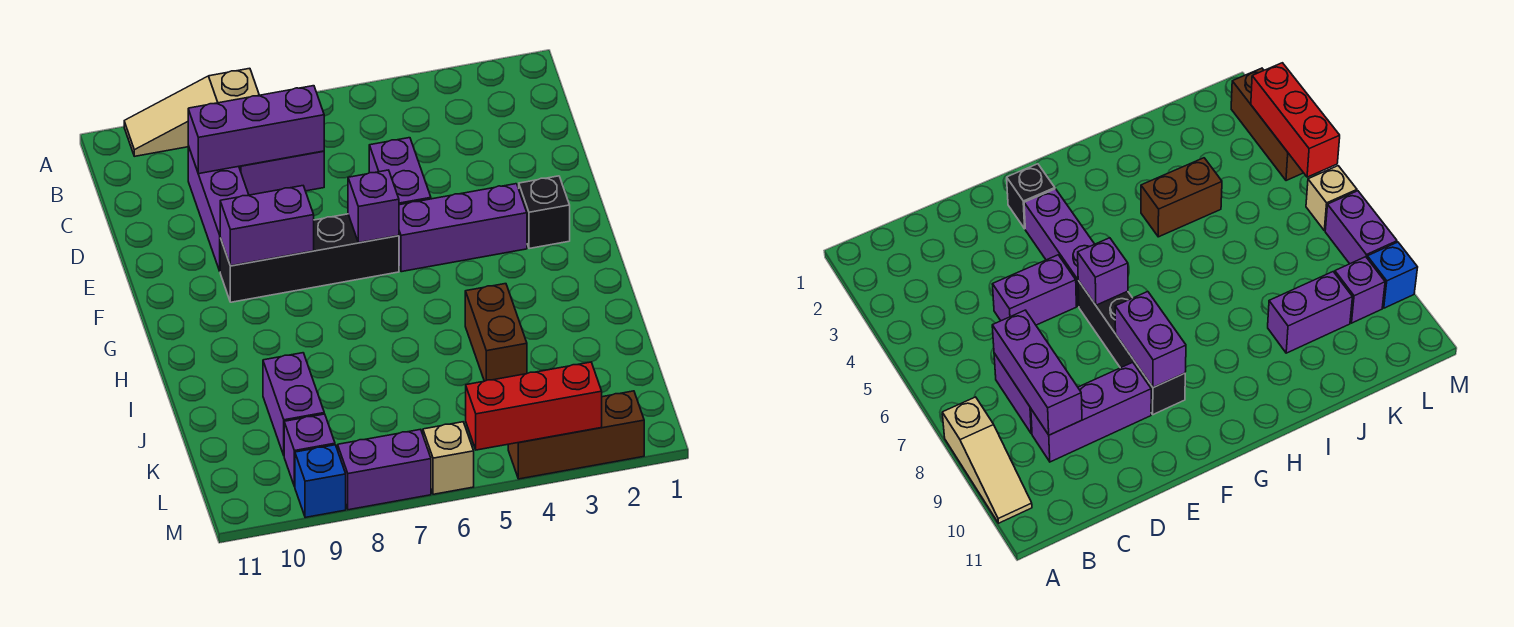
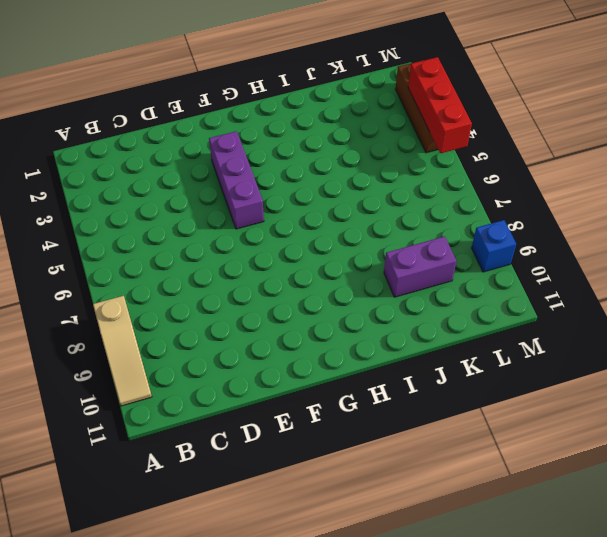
none -> purple 1x2 brick [239,151,324,195]
none -> purple 1x3 brick [188,146,249,271]
none -> purple 1x2 brick [369,138,431,205]

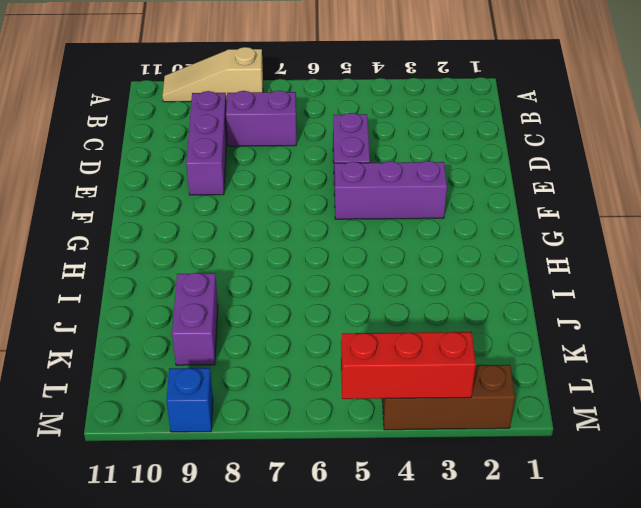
none -> black 1x1 brick [519,176,570,249]
none -> black 1x4 brick [220,214,399,302]
none -> brown 1x2 brick [465,284,527,381]

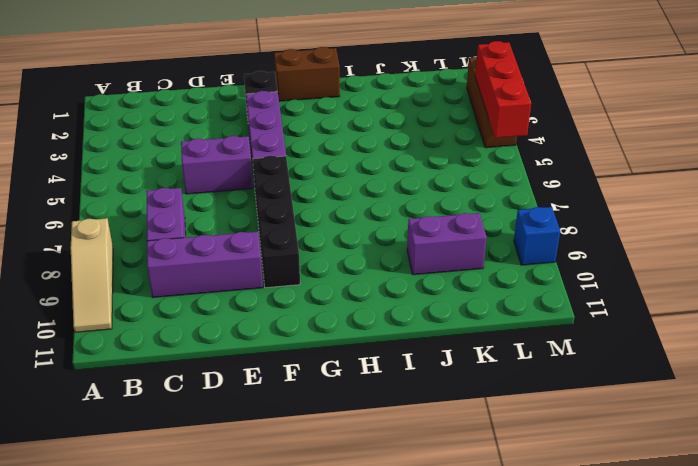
brown 1x2 brick [274,47,340,101] -> brown 1x2 brick moved to [465,284,527,381]
none -> purple 1x1 brick [284,414,335,487]
none -> tan 1x1 brick [423,422,474,494]
none -> purple 1x2 brick [338,429,431,510]

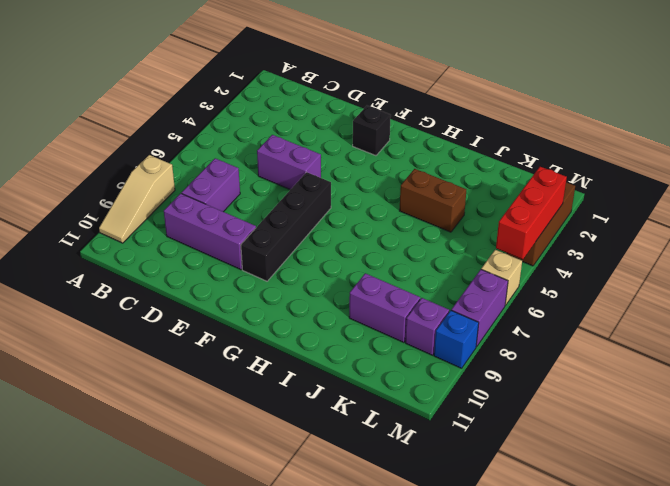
none -> purple 1x3 brick [399,184,527,272]
none -> purple 1x3 brick [188,86,324,174]
none -> purple 1x1 brick [348,170,399,243]

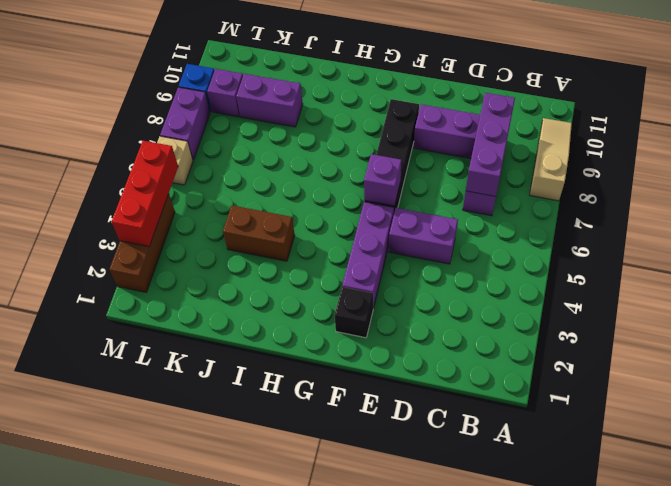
none -> purple 1x2 brick [220,186,314,266]

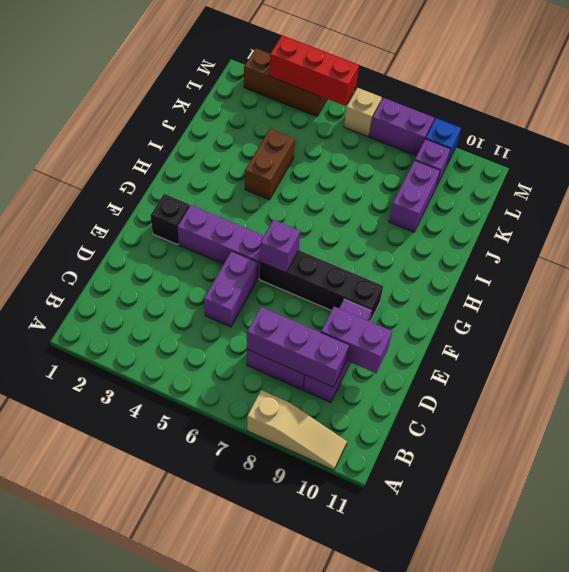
purple 1x2 brick [321,307,393,373] -> purple 1x2 brick moved to [220,186,314,266]

